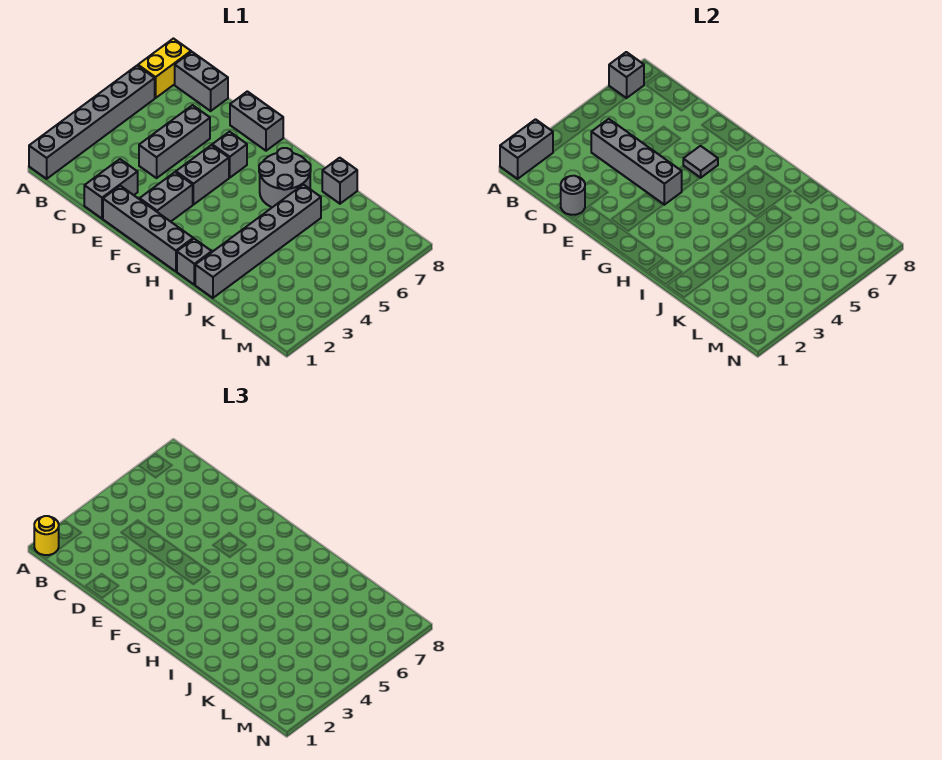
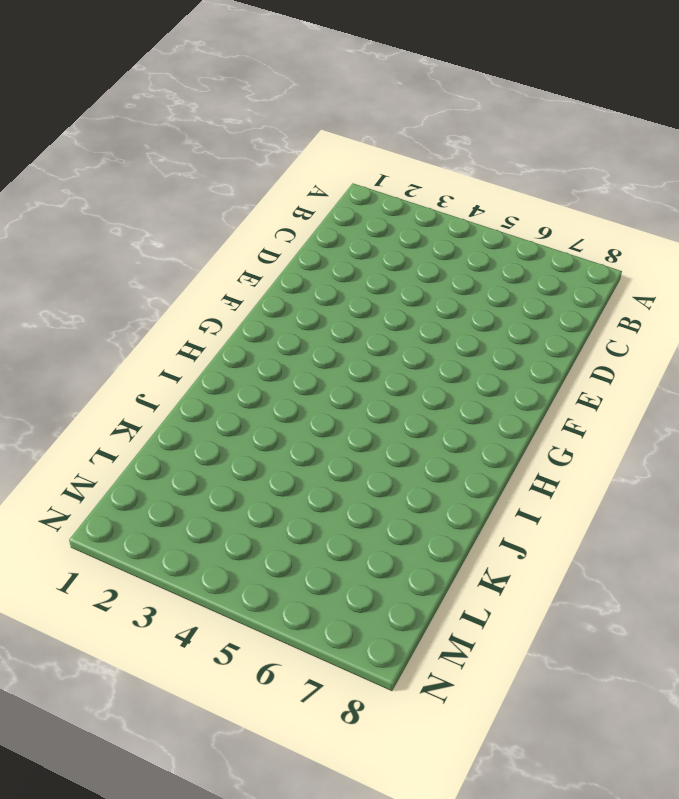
none -> grey 1x6 brick [29,66,155,179]
none -> yellow 1x2 brick [138,39,191,98]
none -> grey 1x2 brick [175,52,228,111]

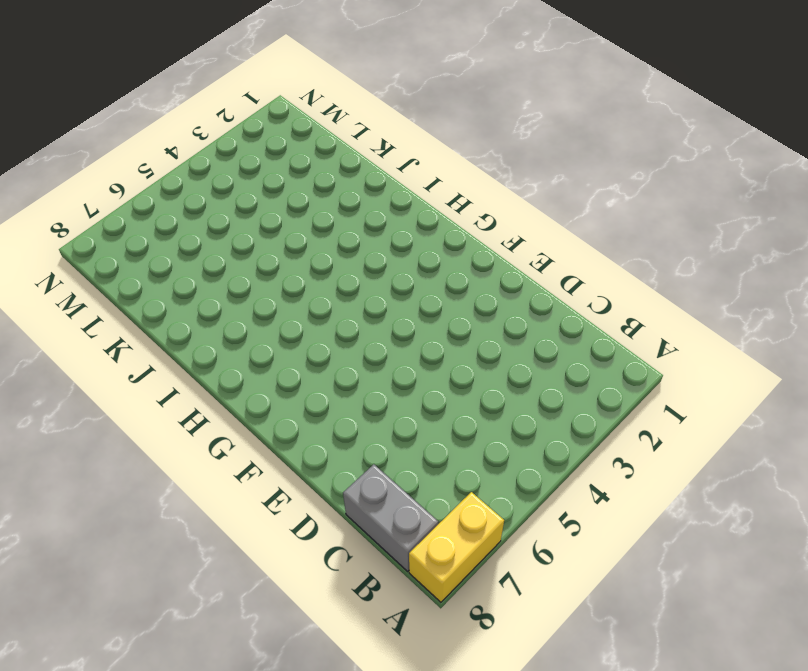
none -> grey 1x6 brick [29,66,155,179]
none -> grey 1x2 brick [84,159,138,219]
none -> grey 1x3 brick [139,105,210,178]

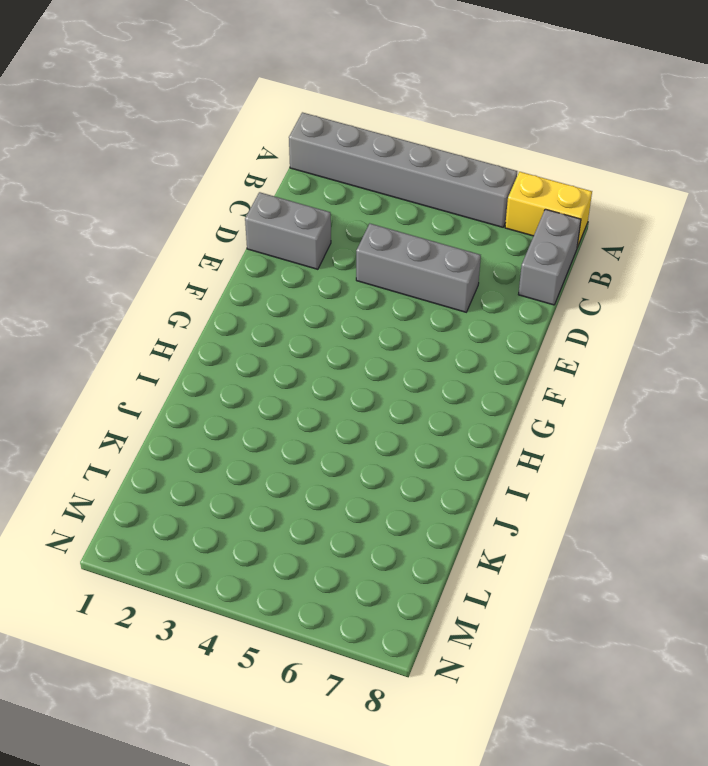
none -> grey 1x4 brick [103,186,193,271]
none -> grey 1x2 brick [230,91,283,151]
none -> grey 1x2 brick [140,172,193,222]

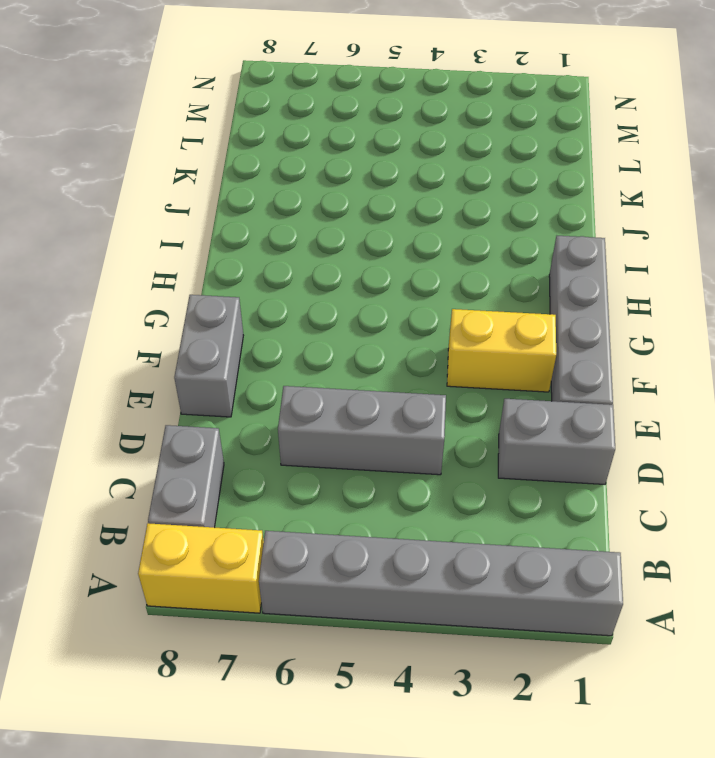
yellow 1x2 brick [447,309,556,392] -> grey 1x2 brick [140,172,193,222]
none -> grey 1x2 brick [176,145,229,205]
none -> grey 1x1 brick [212,132,247,178]
none -> grey 2x2 round brick [259,148,311,207]

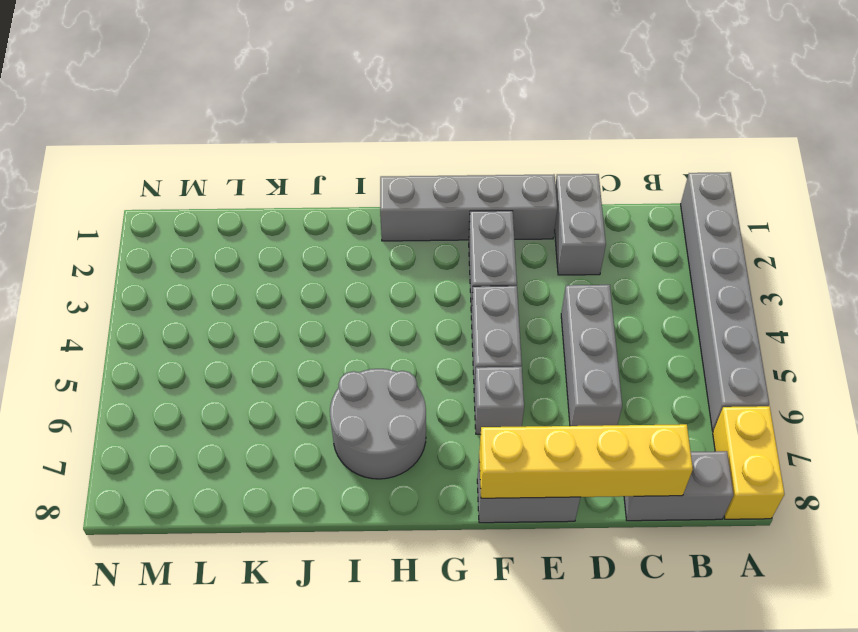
yellow 1x4 brick [479,424,693,498] -> none
none -> grey 1x1 brick [177,239,212,285]
none -> grey 1x6 brick [195,185,321,298]
none -> grey 1x1 brick [322,158,357,204]

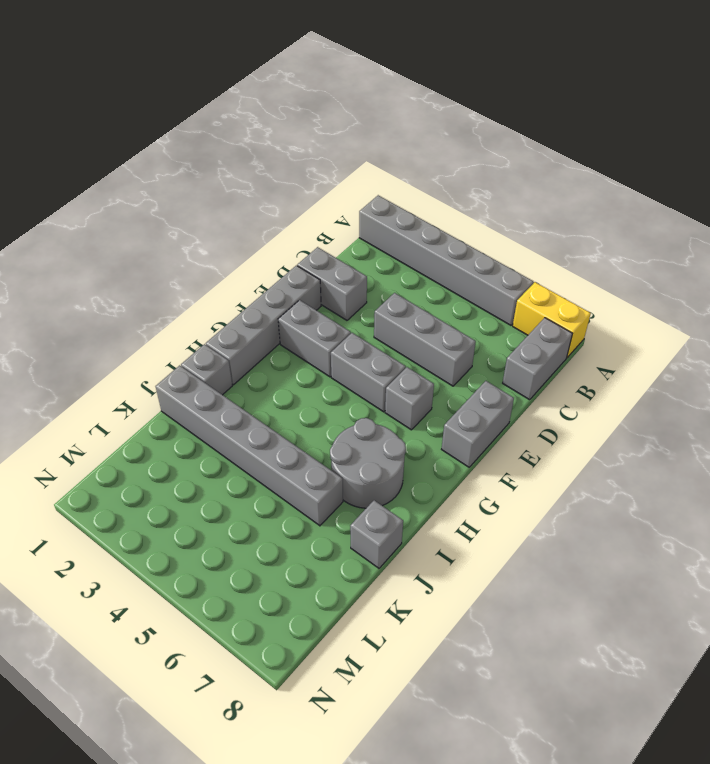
none -> grey 1x2 brick [500,119,553,179]
none -> grey 1x1 brick [609,52,644,98]
none -> grey 1x4 brick [591,119,682,205]

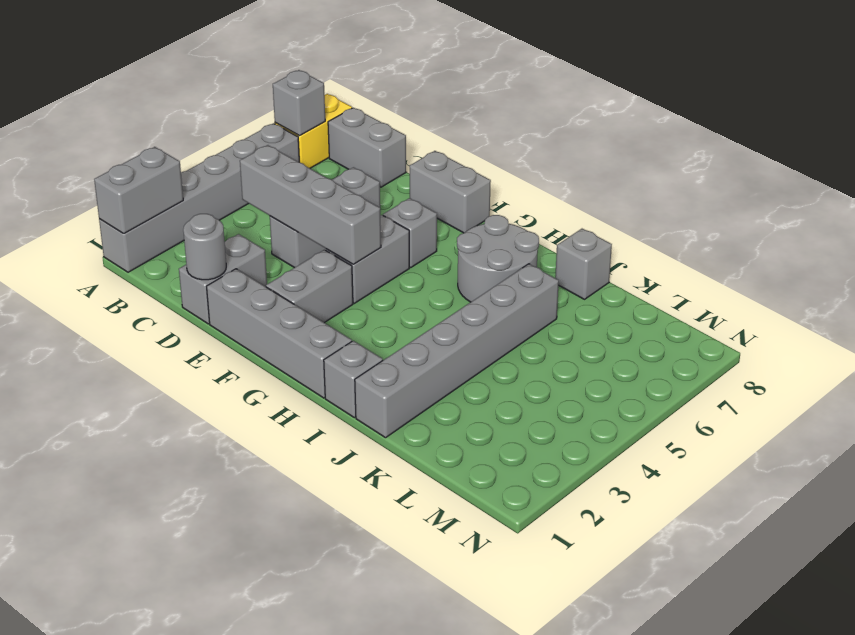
none -> grey 1x1 tile [683,146,718,178]
none -> yellow 1x1 round brick [34,516,59,555]

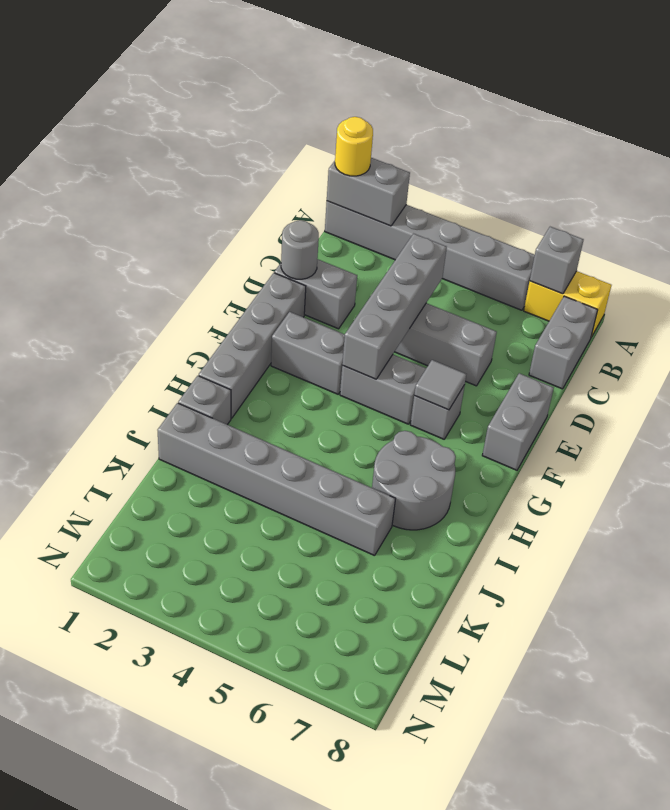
none -> grey 1x1 brick [322,158,357,204]

